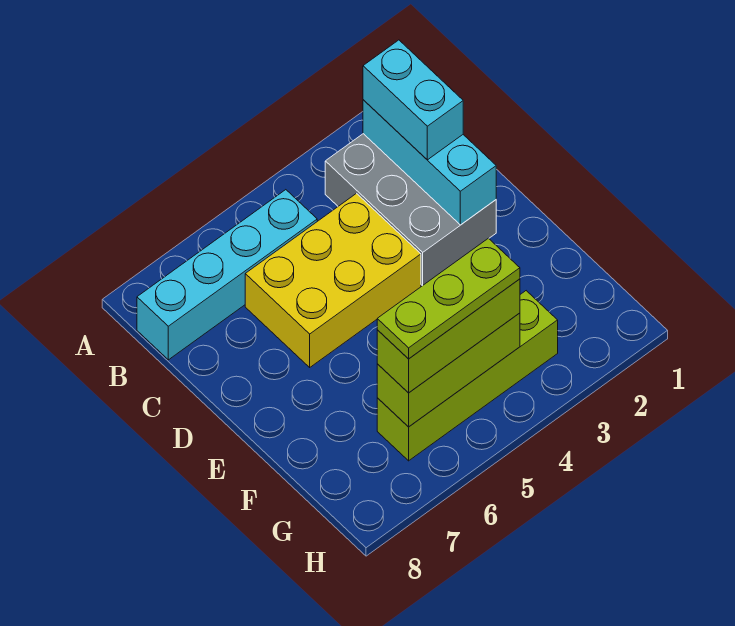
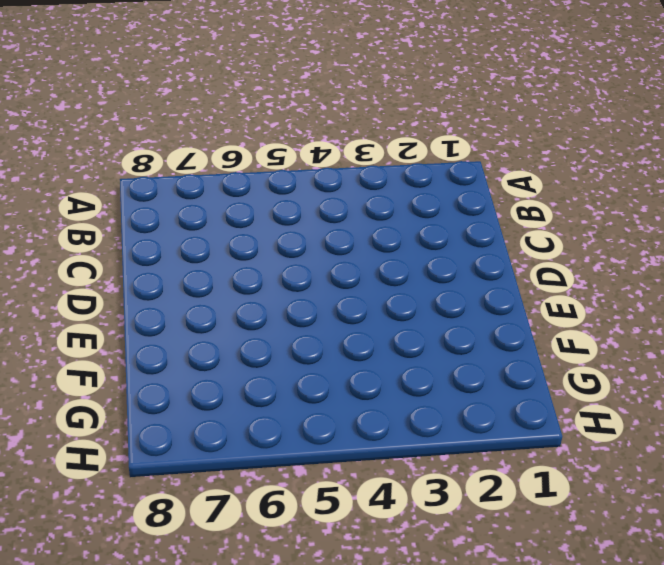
none -> grey 2x3 brick [325,134,496,286]
none -> cyan 1x4 brick [137,190,317,360]

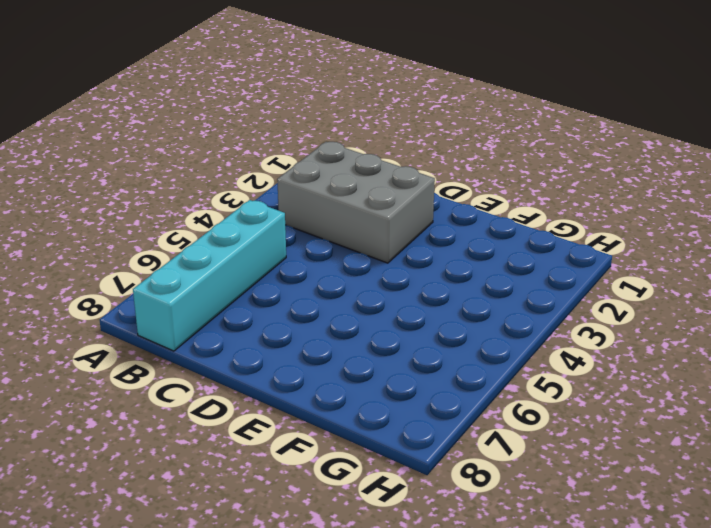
none -> yellow 2x3 brick [245,194,421,367]
none -> lime 1x4 brick [377,291,558,461]

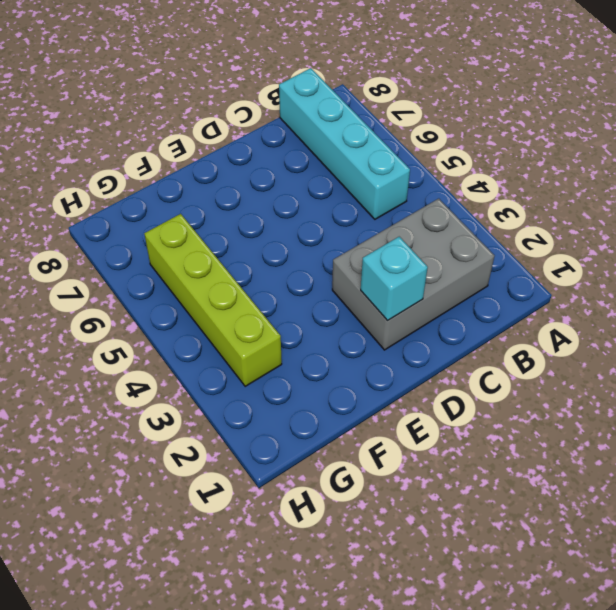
cyan 1x1 brick [361,237,428,321] -> cyan 1x3 brick [363,100,496,225]
none -> yellow 2x3 brick [245,194,421,367]
none -> lime 1x3 brick [377,313,520,427]

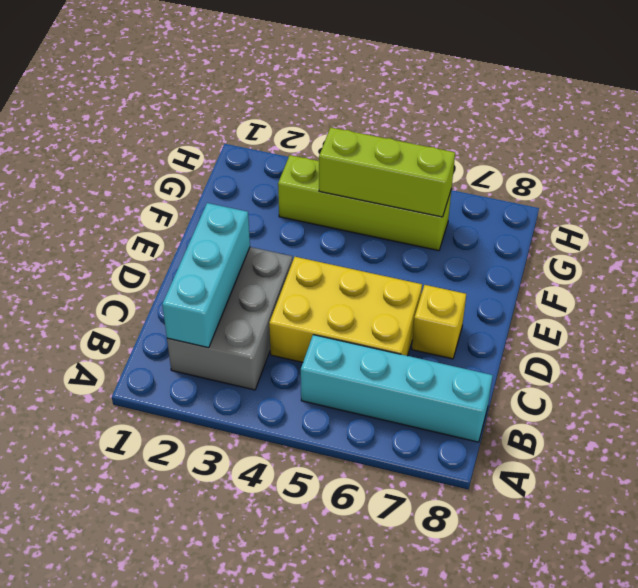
yellow 1x1 brick [412,285,466,359] -> none
none -> cyan 1x2 brick [363,40,463,160]
none -> lime 1x3 brick [377,279,520,393]

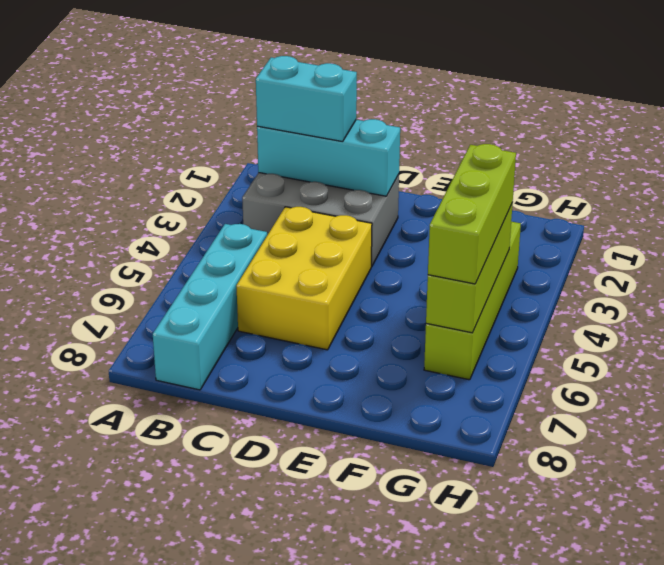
none -> lime 1x3 plate [377,238,520,359]

